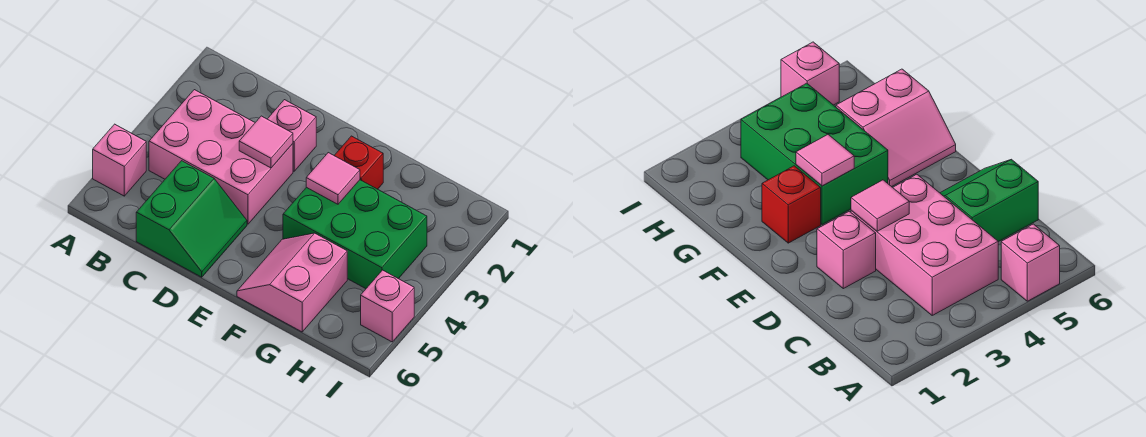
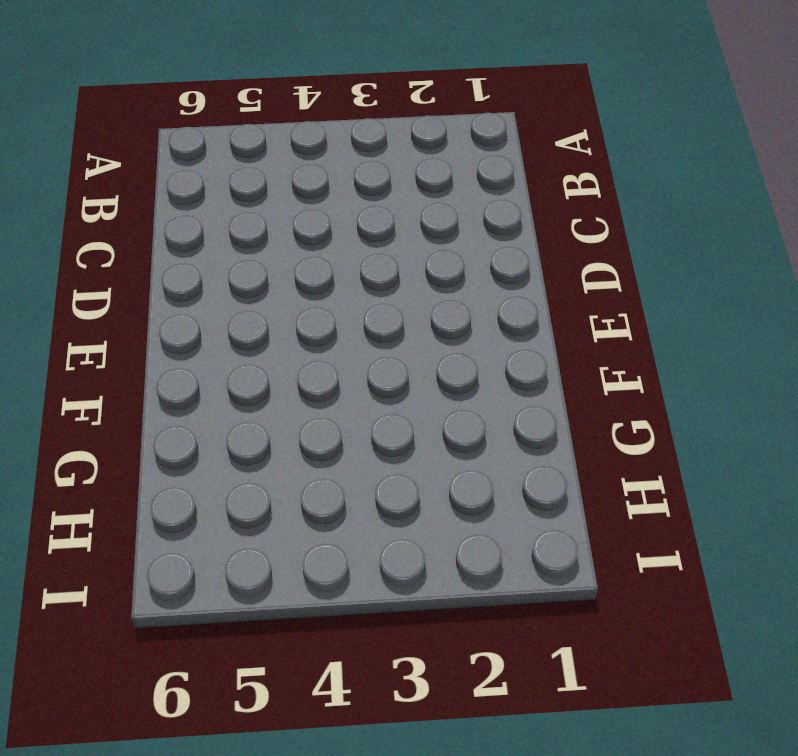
none -> pink 1x1 brick [93,124,146,196]
none -> pink 2x3 brick [149,90,293,224]

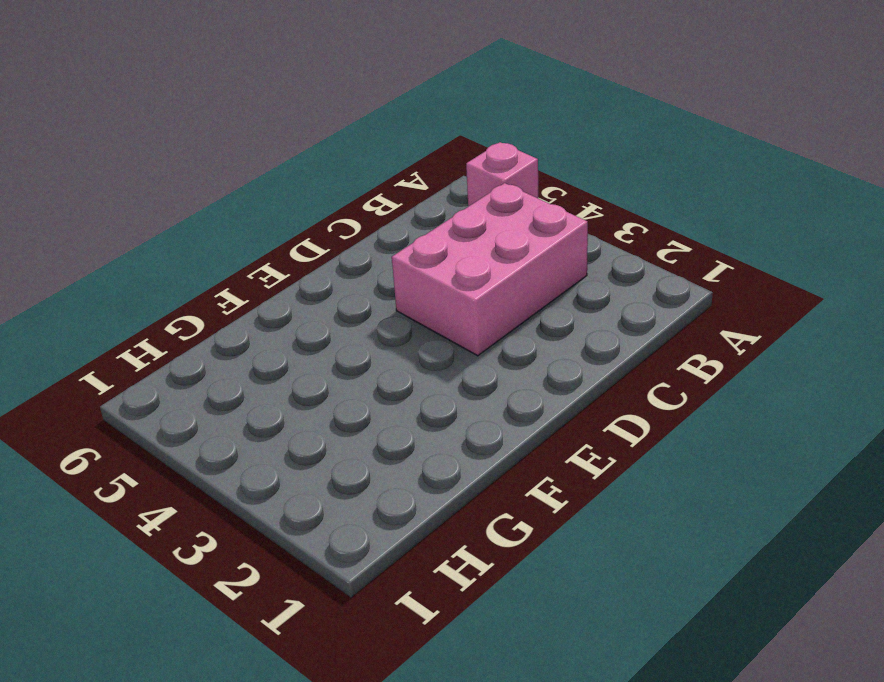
none -> green 2x2 slope [136,161,247,277]
none -> pink 1x1 brick [268,100,316,171]

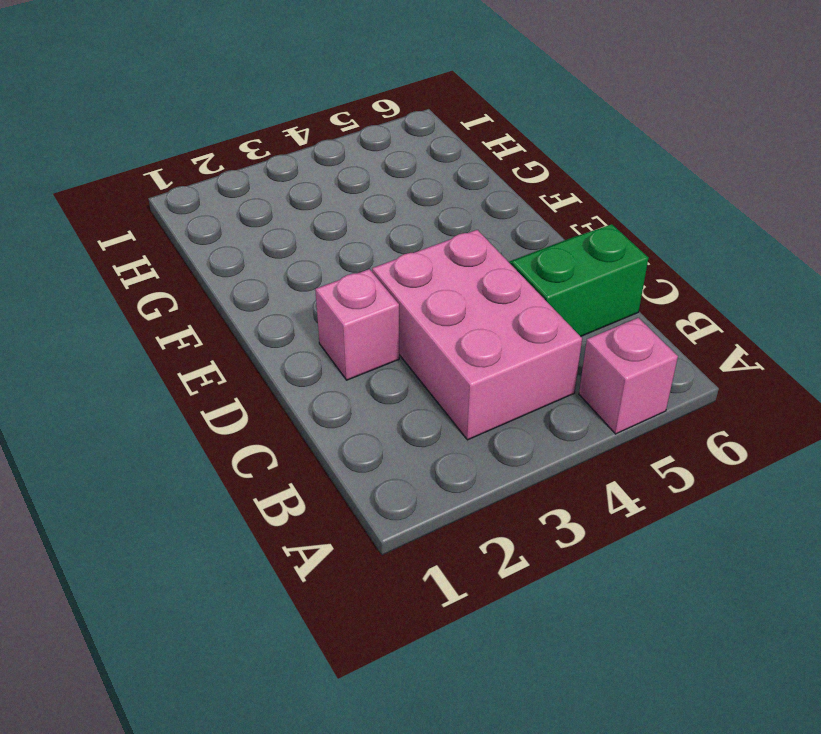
none -> red 1x1 brick [334,136,383,189]
none -> green 2x3 brick [283,180,427,289]

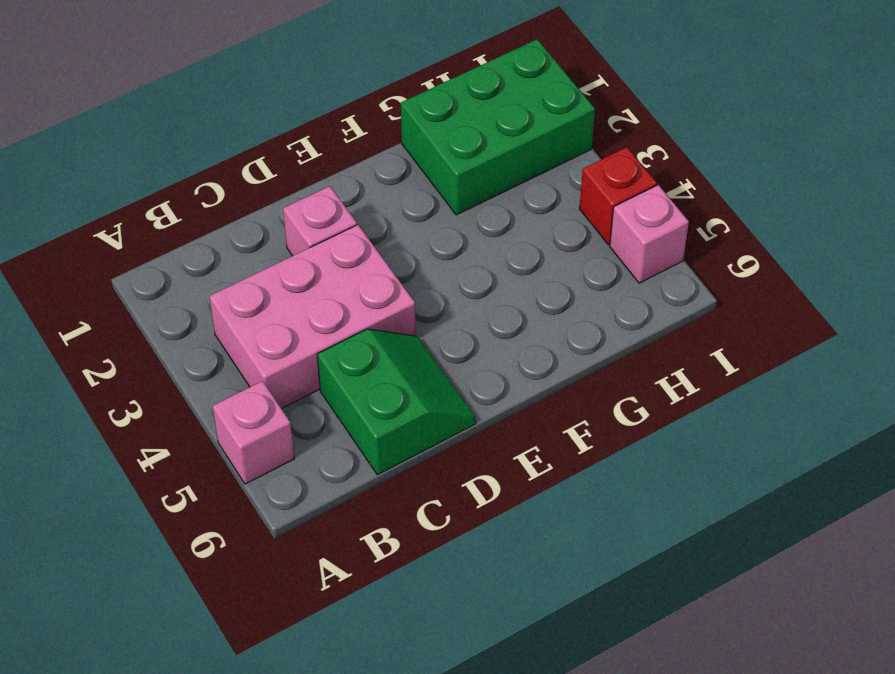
green 2x3 brick [401,39,595,215] -> green 2x3 brick moved to [283,180,427,289]
red 1x1 brick [579,147,657,245] -> red 1x1 brick moved to [334,136,383,189]
none -> pink 2x2 slope [237,233,347,332]
none -> pink 1x1 tile [239,116,293,168]

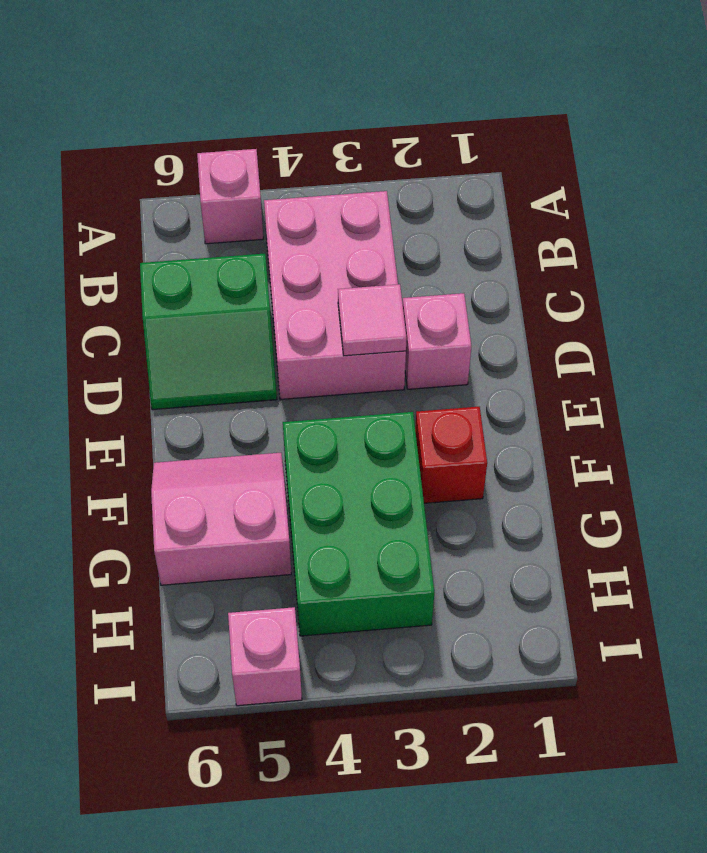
none -> pink 1x1 tile [306,153,360,204]

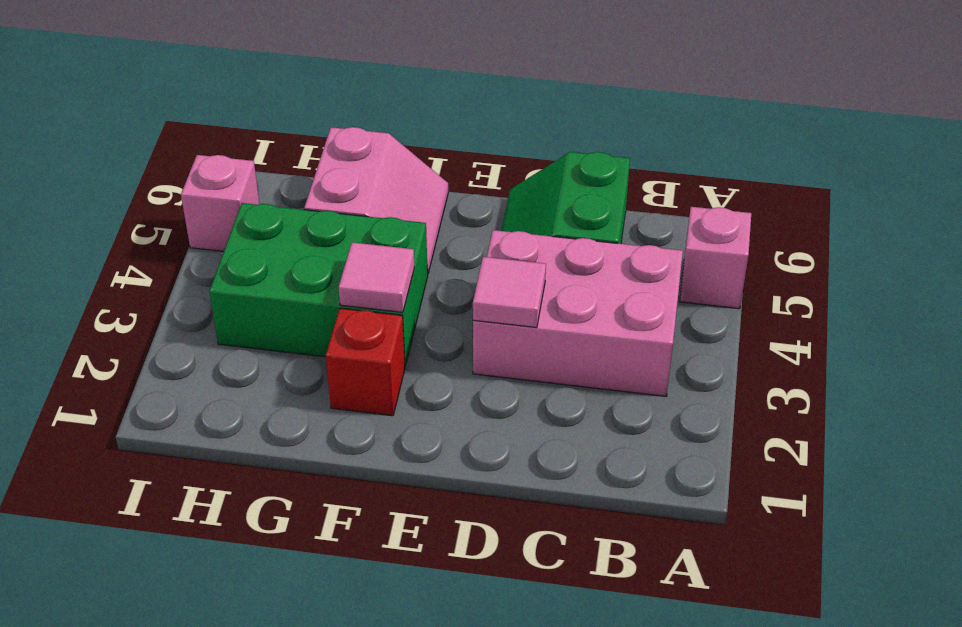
none -> pink 1x1 brick [268,100,316,171]

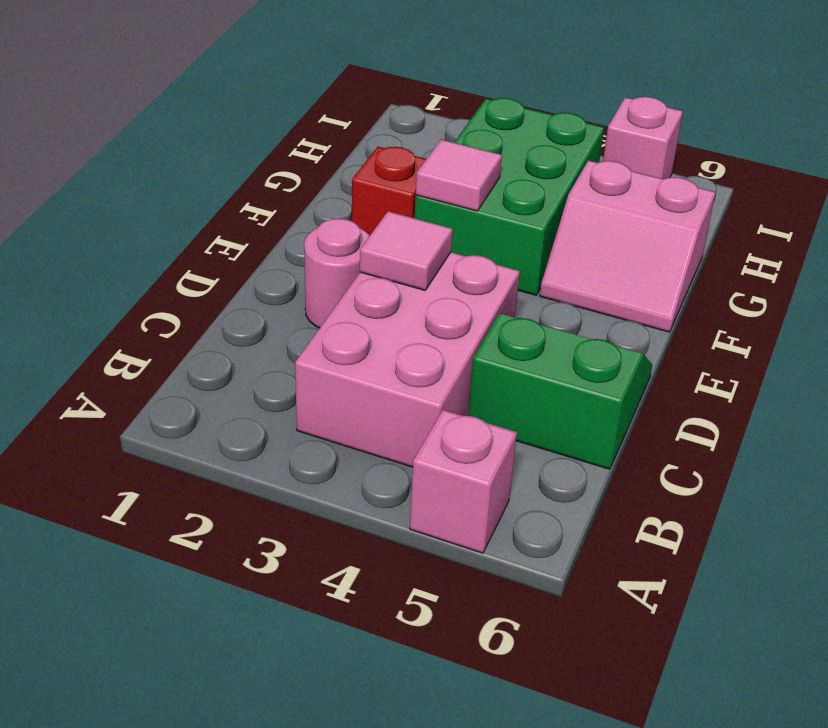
pink 1x1 round brick [304,219,370,328] -> pink 1x1 brick [268,100,316,171]

